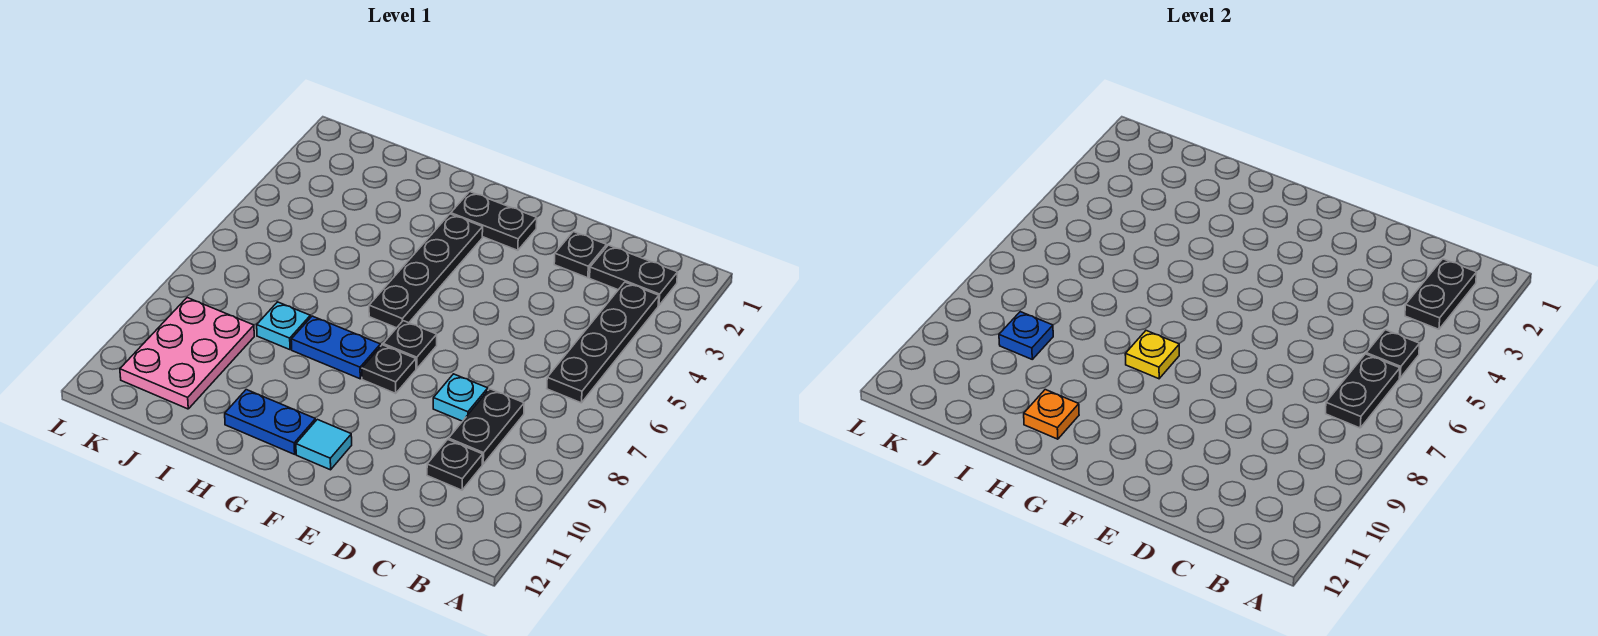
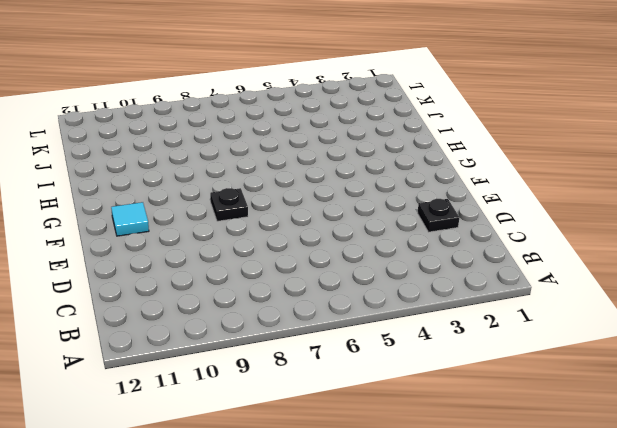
none -> black 1x2 plate [590,245,678,306]
none -> black 1x4 plate [547,282,659,403]
none -> black 1x2 plate [449,389,524,464]

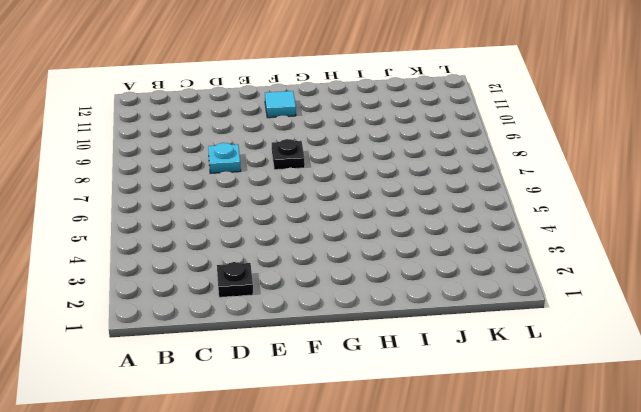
none -> black 1x2 plate [590,245,678,306]
none -> black 1x4 plate [547,282,659,403]
none -> black 1x2 plate [449,389,524,464]

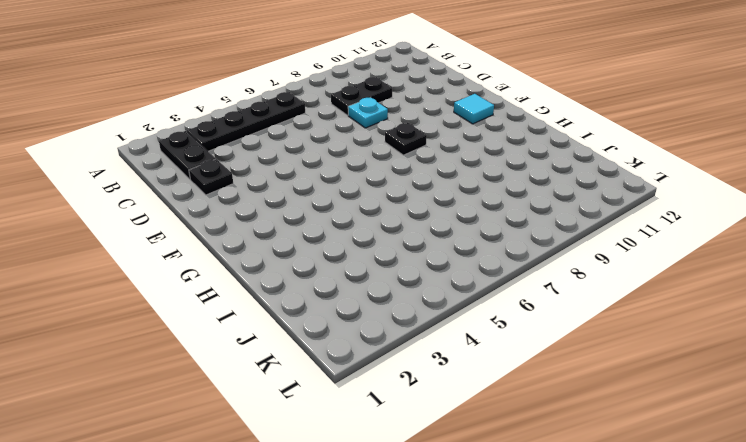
none -> black 1x1 plate [427,440,483,490]
none -> black 1x2 plate [451,192,537,250]
none -> black 1x1 plate [383,321,437,369]

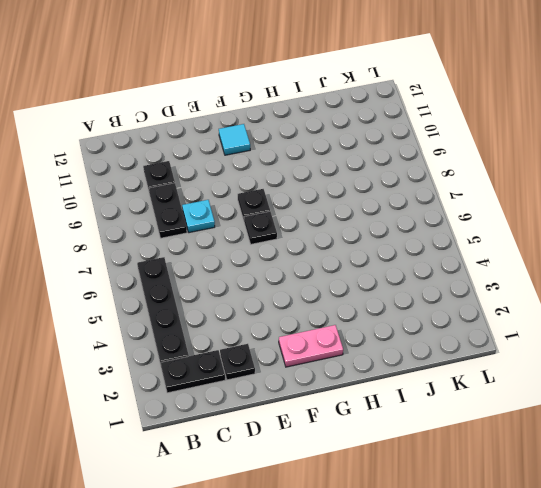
pink 1x2 plate [279,325,343,367] -> black 1x2 plate [451,192,537,250]
none -> black 1x4 plate [369,214,483,328]
none -> blue 1x2 plate [291,316,380,379]
none -> blue 1x2 plate [225,390,316,454]

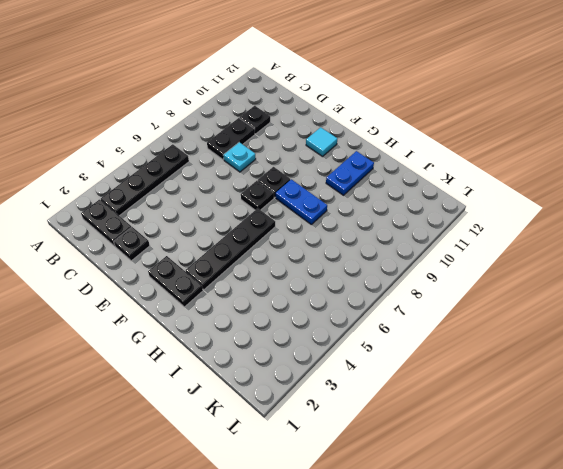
blue 1x2 plate [326,151,374,195] -> blue 1x2 plate turned to [225,390,316,454]
none -> cyan 1x1 plate [257,302,310,350]
none -> pink 2x3 plate [120,298,254,409]
none -> black 1x2 plate [1405,259,1477,329]

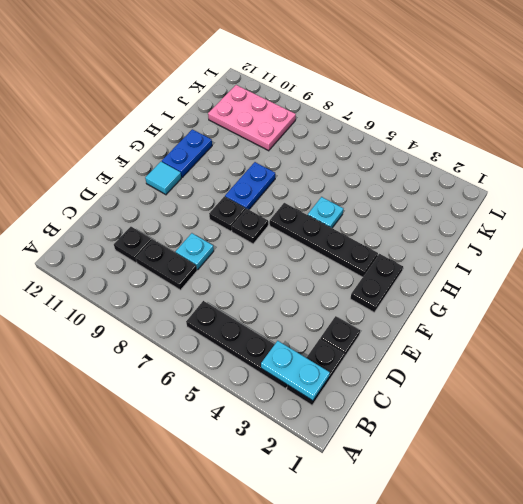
cyan 1x2 plate [261,341,330,401] -> black 1x2 plate [1405,259,1477,329]
cyan 1x1 plate [308,197,343,228] -> cyan 1x1 plate moved to [257,302,310,350]
none -> black 1x1 plate [1366,330,1419,378]
none -> black 1x2 plate [1326,354,1400,428]
none -> yellow 1x1 plate [1125,331,1179,379]

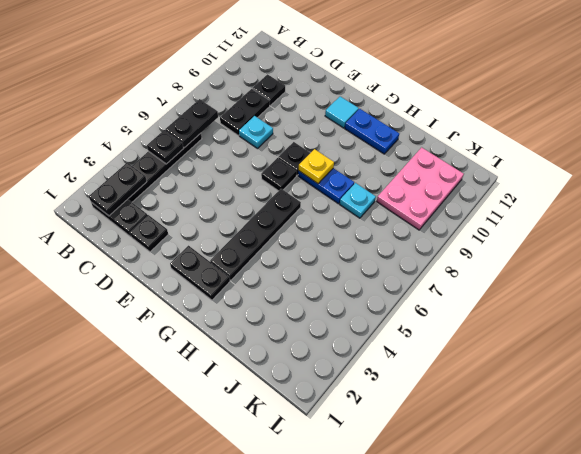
none -> orange 1x1 plate [1024,390,1079,439]
none -> blue 1x1 plate [999,312,1053,359]

